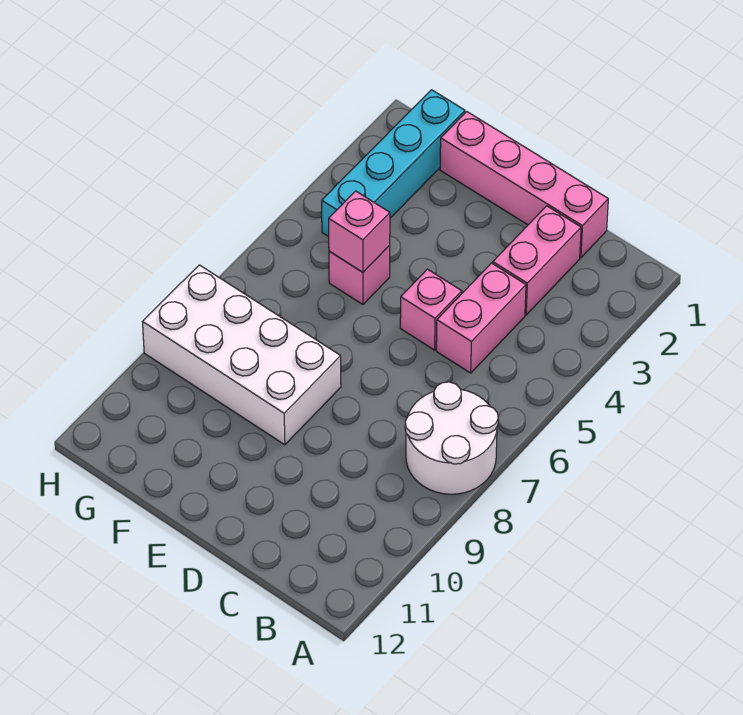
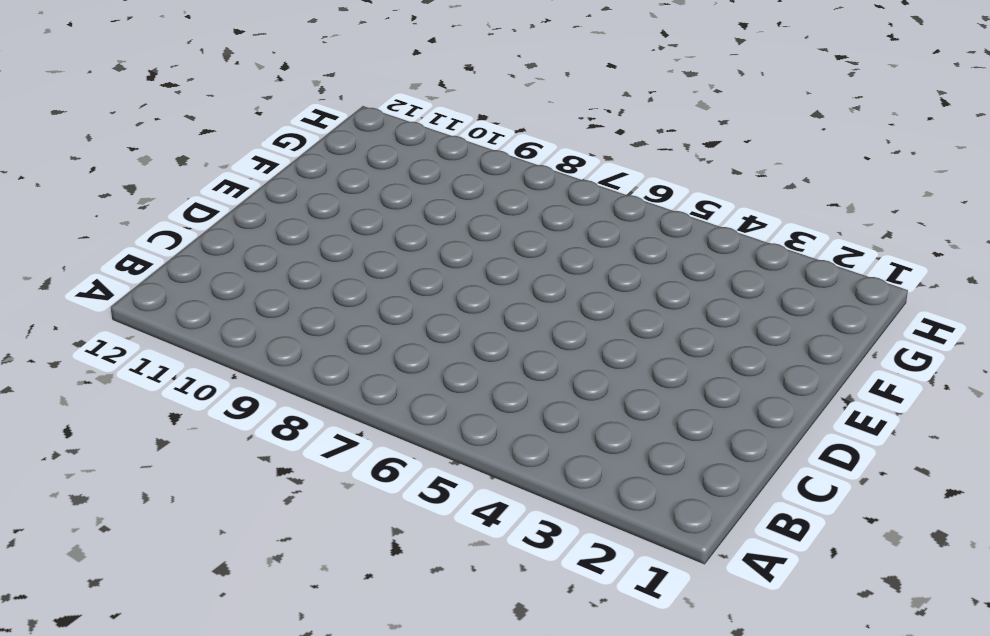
none -> white 2x2 round brick [405,382,498,494]
none -> pink 1x4 brick [440,112,608,258]

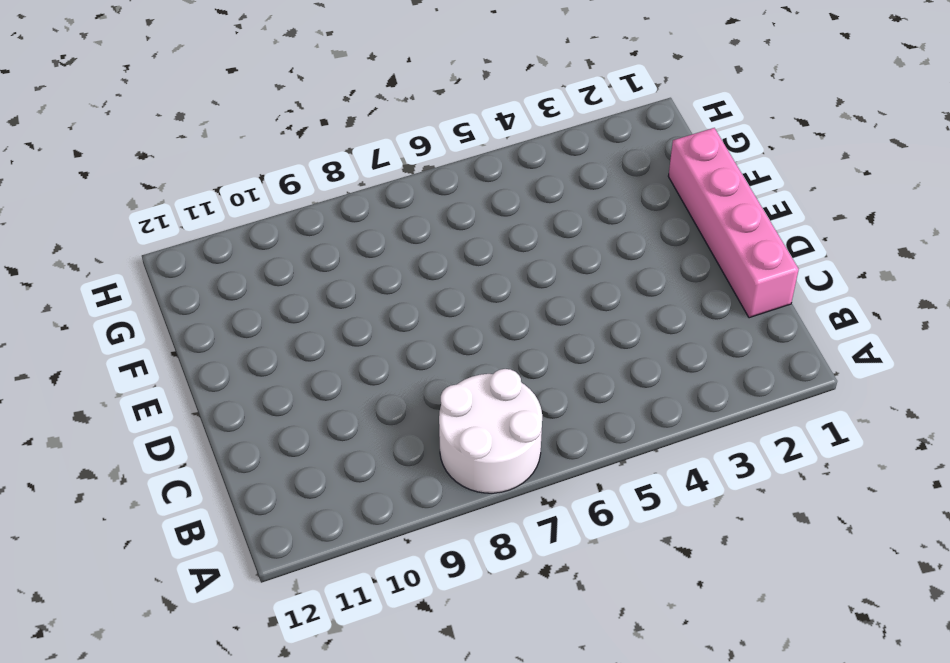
none -> pink 1x2 brick [493,206,581,315]
none -> pink 1x2 brick [436,263,526,373]

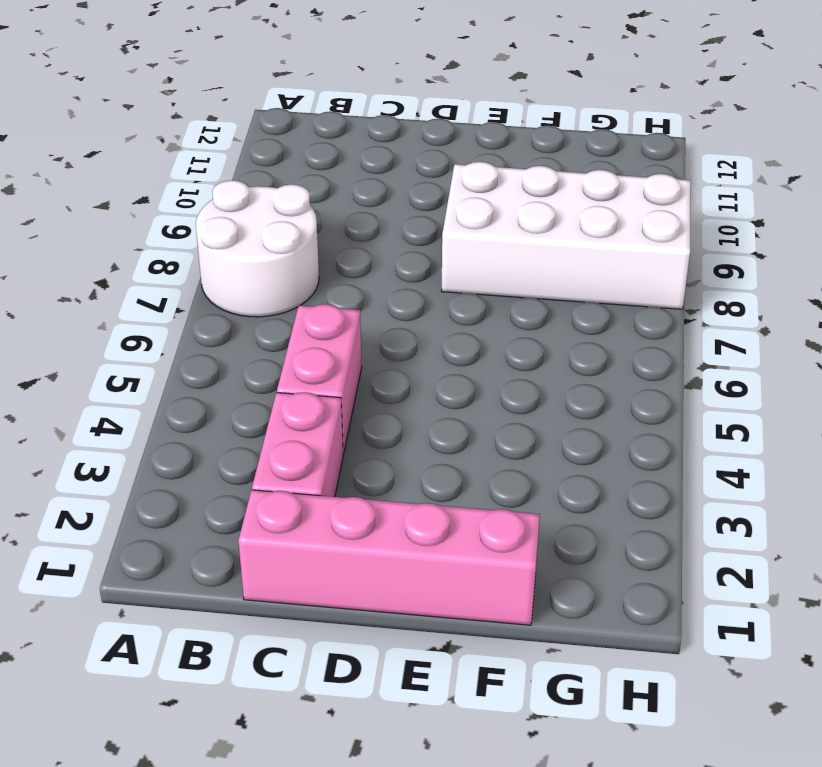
none -> pink 1x1 brick [400,269,462,350]
none -> pink 1x1 brick [329,246,390,304]

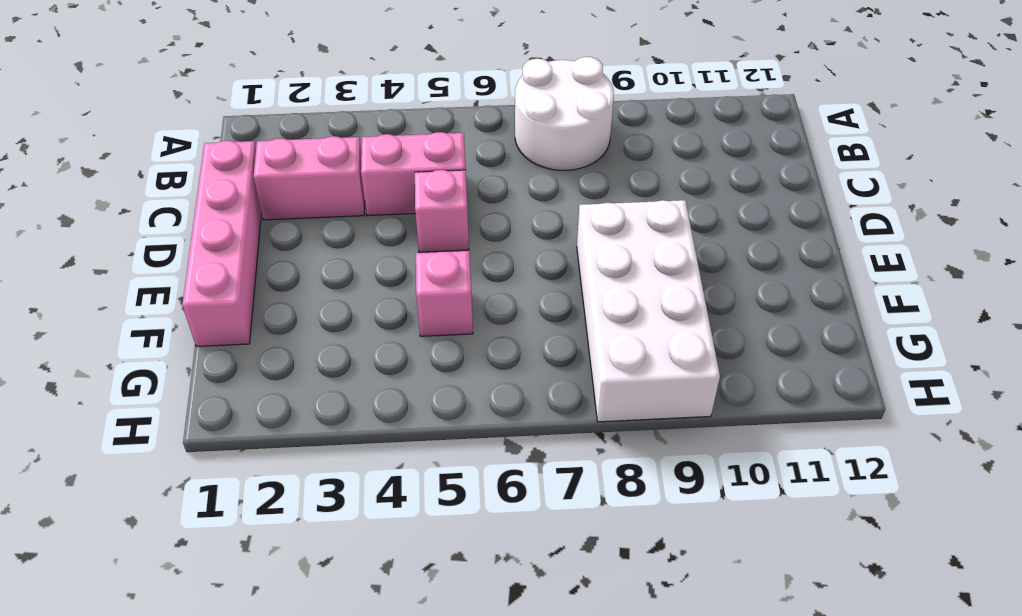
none -> cyan 1x4 brick [322,90,465,237]
none -> pink 1x1 brick [329,191,390,272]

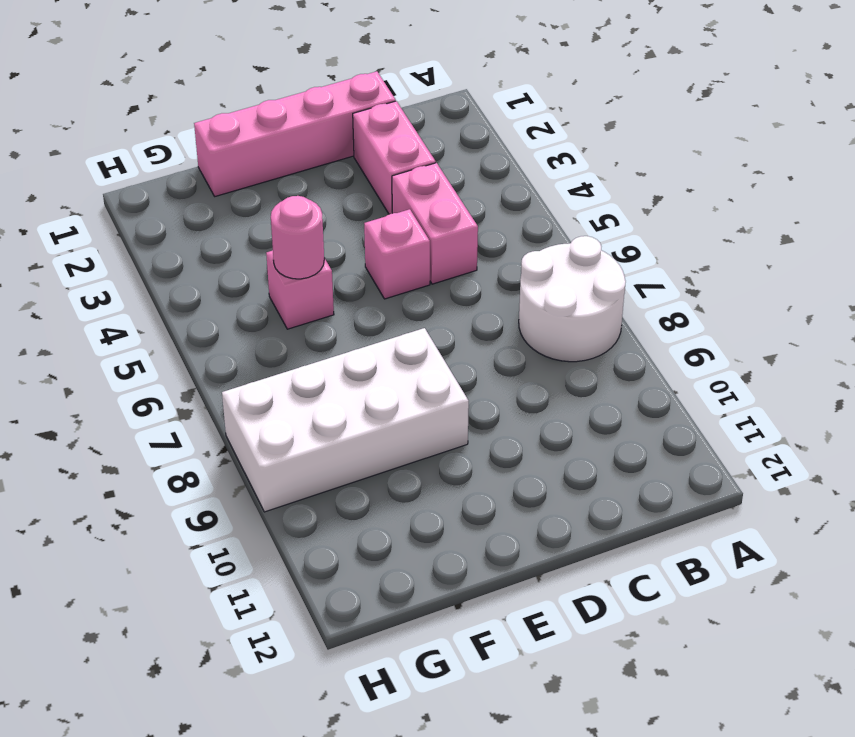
pink 1x1 round brick [271,196,324,279] -> pink 1x1 brick [329,191,390,272]
none -> cyan 1x4 brick [322,90,465,237]

